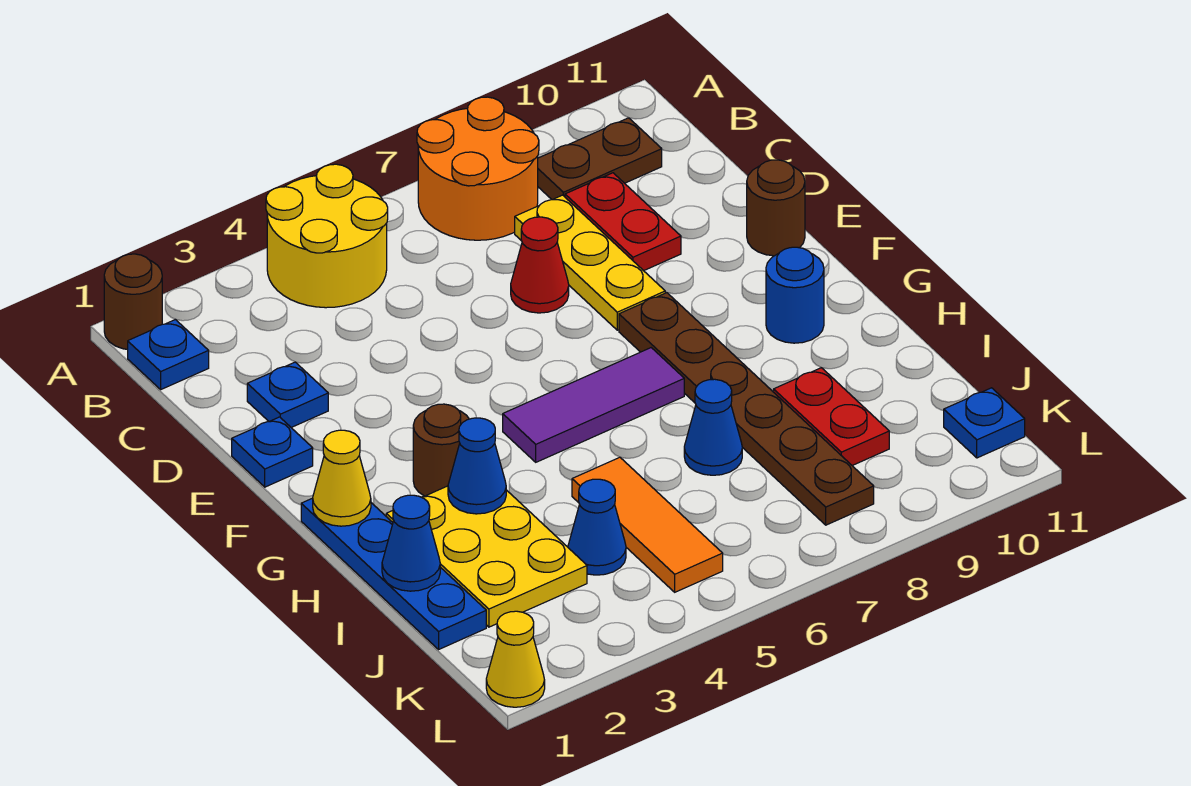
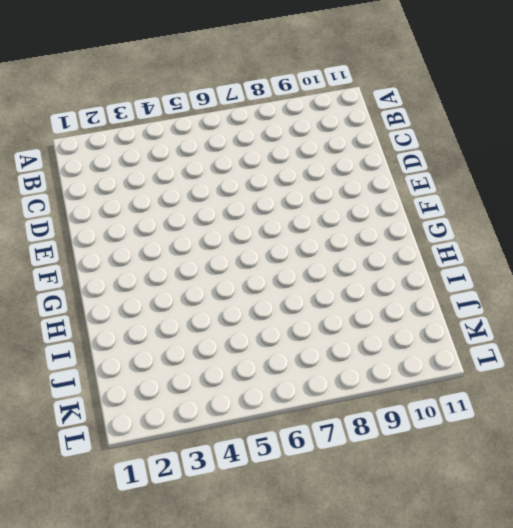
none -> brown 1x1 round brick [104,254,162,349]
none -> yellow 2x2 round brick [266,164,388,308]
none -> orange 2x2 round brick [417,97,539,240]

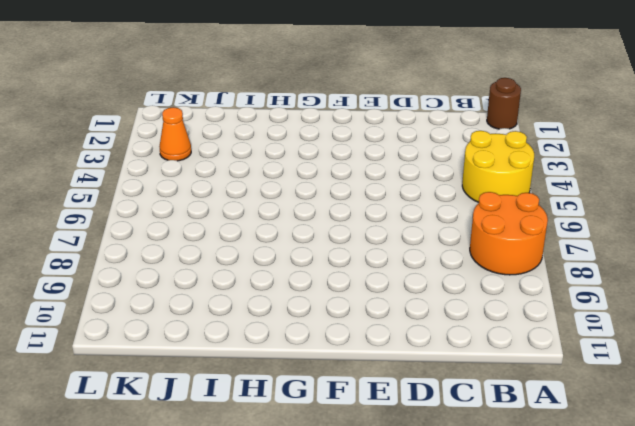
orange 1x1 cone [159,107,191,161] -> none
none -> blue 1x1 plate [128,319,209,389]
none -> brown 1x2 plate [538,118,662,200]
none -> yellow 1x3 plate [515,195,665,330]

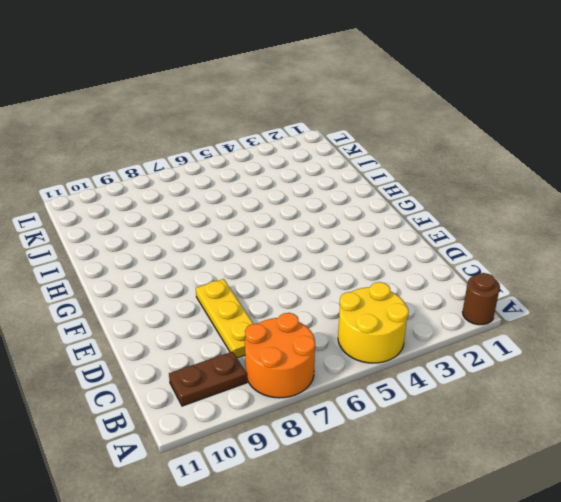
none -> blue 1x1 plate [128,319,209,389]
none -> red 1x2 plate [565,173,681,271]
none -> blue 1x1 plate [247,362,328,428]

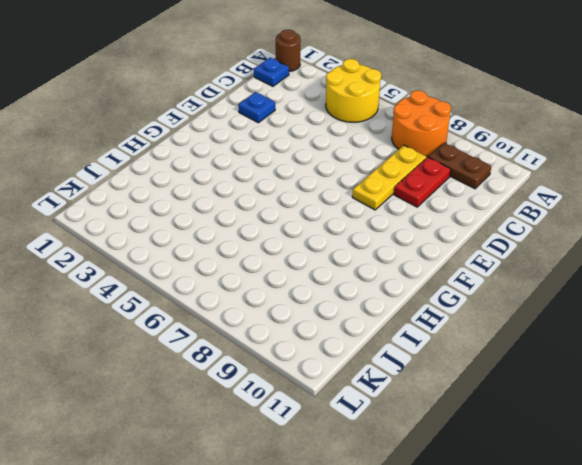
none -> red 1x1 cone [511,217,569,313]
none -> blue 1x1 plate [232,417,313,487]
none -> brown 1x1 round brick [747,160,805,256]

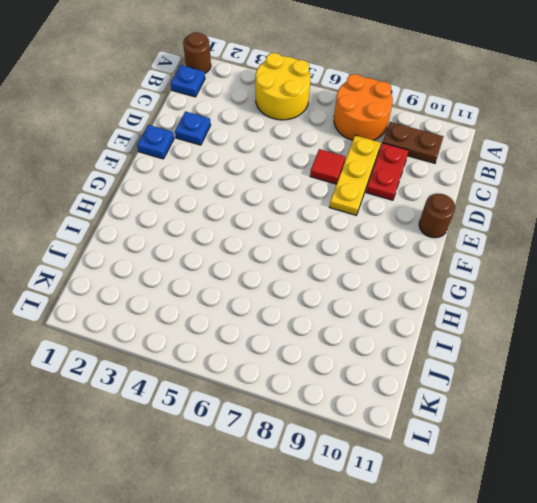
red 1x1 tile [310,149,345,184] -> red 1x1 cone [511,217,569,313]
none -> brown 1x6 plate [619,293,874,525]
none -> blue 1x4 plate [301,498,486,649]
none -> brown 1x1 round brick [413,404,469,496]

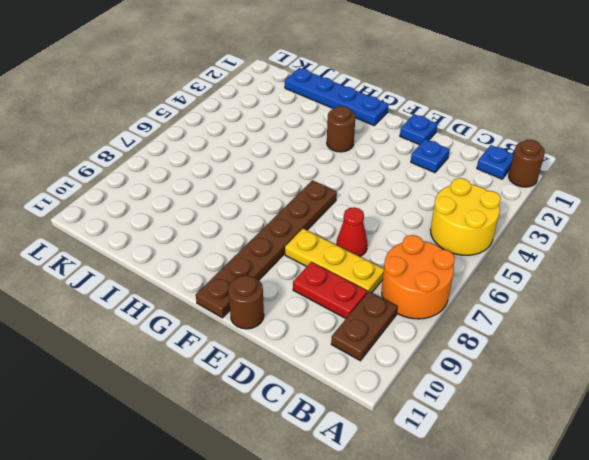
brown 1x6 plate [196,180,337,318] -> brown 1x6 plate turned to [619,293,874,525]
none -> purple 1x3 tile [503,348,684,462]
none -> blue 1x1 round brick [766,247,824,343]
none -> yellow 2x3 plate [386,486,587,627]

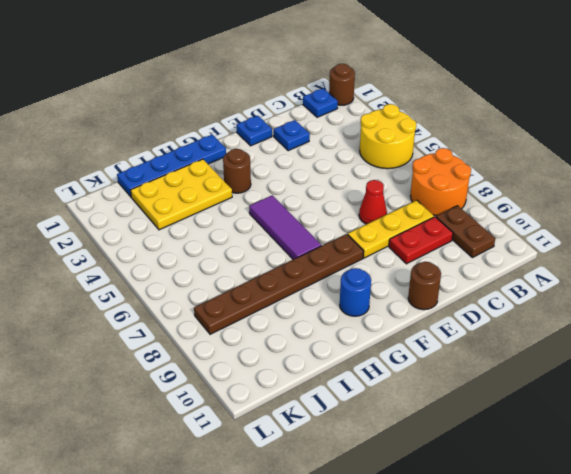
none -> orange 1x3 tile [572,457,723,592]
none -> blue 1x1 cone [684,379,742,475]
none -> red 1x2 plate [774,368,889,466]

